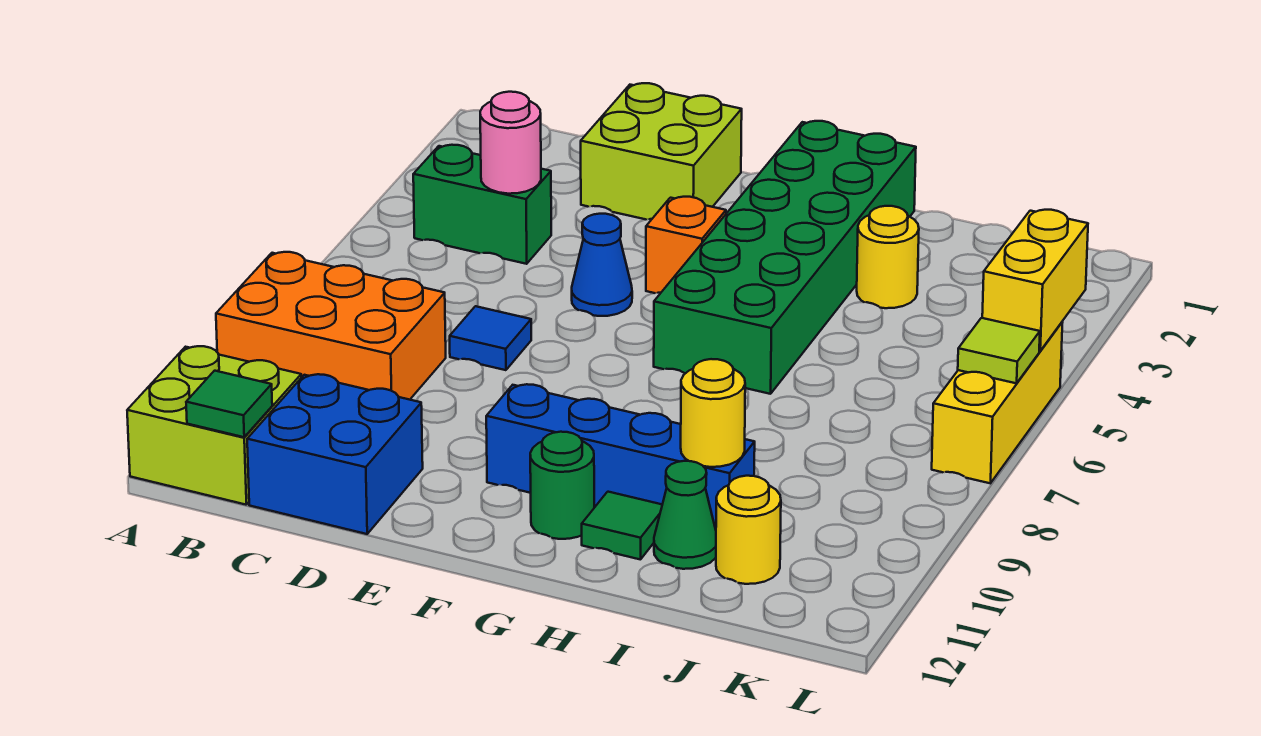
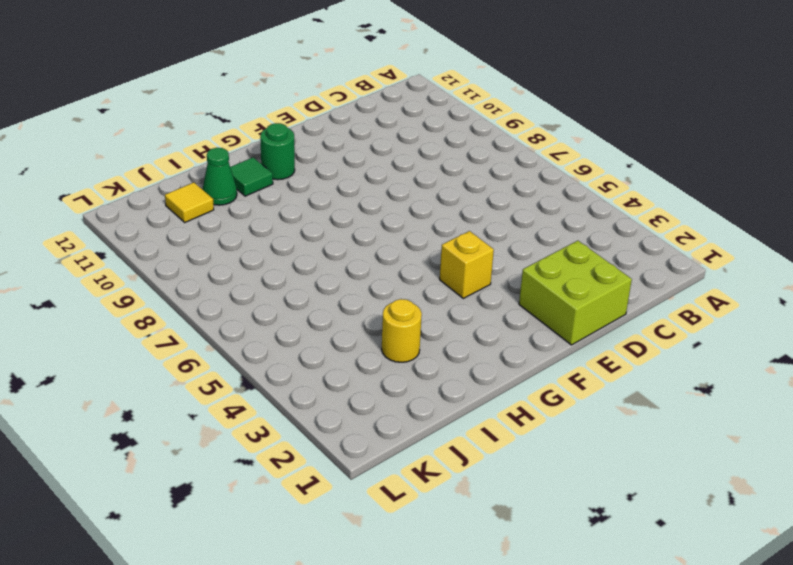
yellow 1x1 brick [440,231,494,298] -> orange 1x1 brick [646,197,726,293]
yellow 1x1 tile [165,182,214,222] -> yellow 1x1 round brick [716,476,781,584]
none -> orange 2x3 brick [216,252,446,400]
none -> lime 2x2 brick [127,346,301,505]
none -> green 1x2 brick [413,145,551,264]

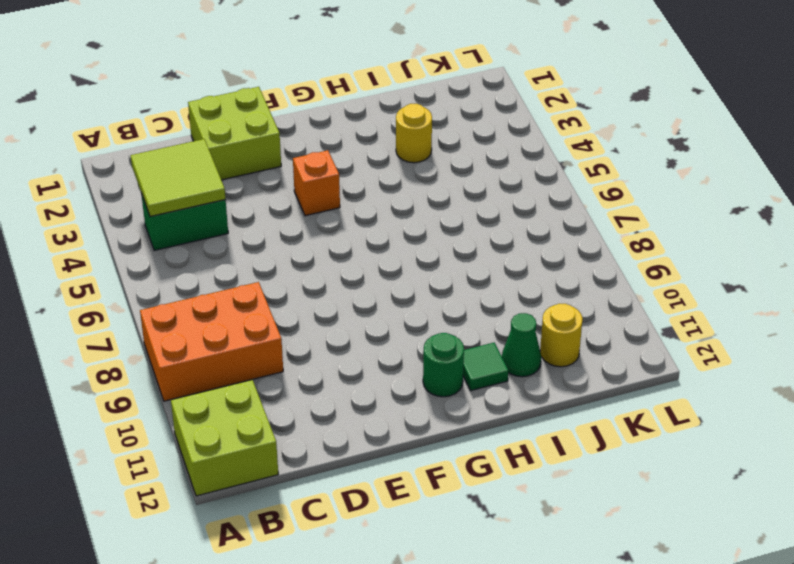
lime 2x2 tile [131,139,225,217] -> pink 1x1 round brick [480,92,541,194]
none -> blue 2x2 brick [247,374,423,534]
none -> blue 1x1 tile [450,306,531,370]
none -> blue 1x1 cone [572,214,632,316]

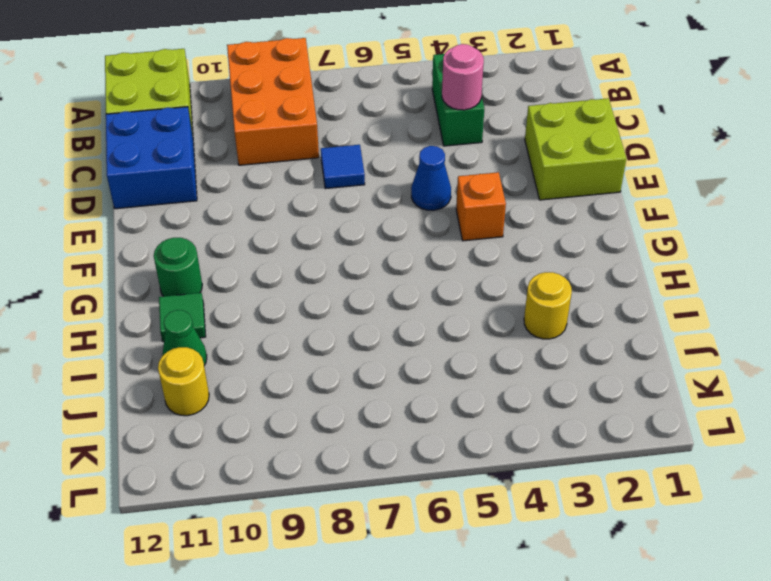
none -> blue 1x4 brick [486,384,755,529]
none -> green 2x6 brick [654,121,916,394]
none -> yellow 1x3 brick [932,322,1063,483]

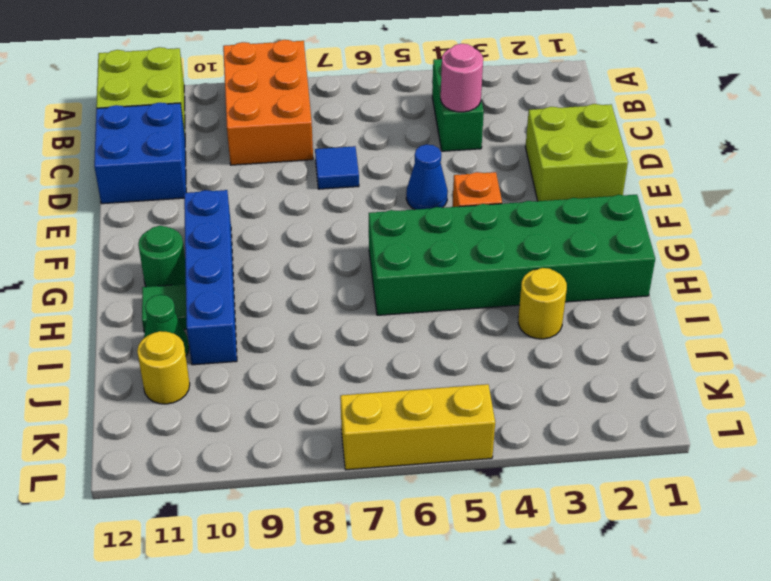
none -> green 1x1 tile [186,371,272,437]
none -> yellow 1x1 round brick [681,359,745,467]
none -> yellow 1x2 brick [982,210,1088,351]

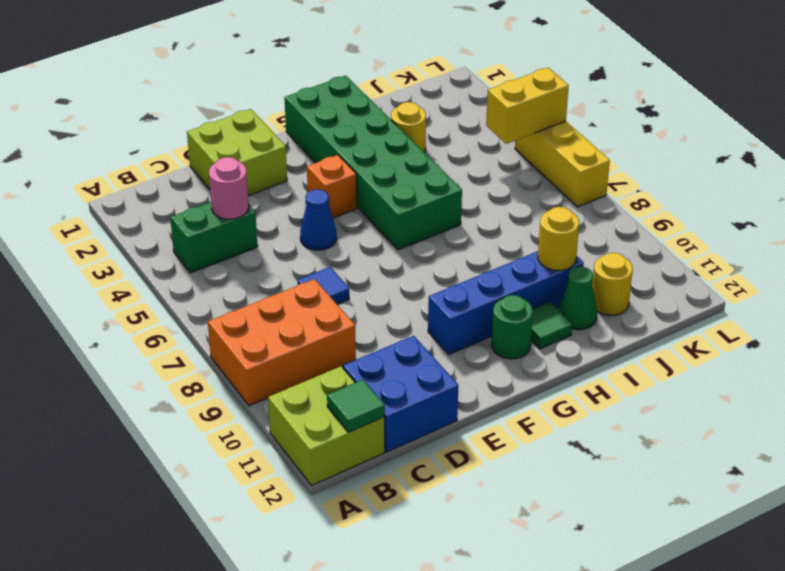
yellow 1x2 brick [486,68,569,144] -> yellow 1x2 brick turned to [982,210,1088,351]
none -> lime 1x1 tile [958,318,1040,383]

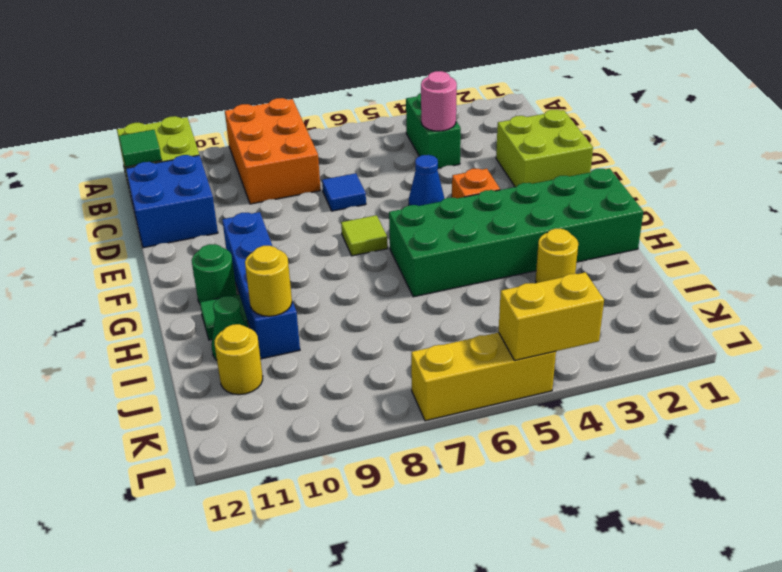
lime 1x1 tile [341,215,388,256] -> lime 1x1 tile moved to [958,318,1040,383]

